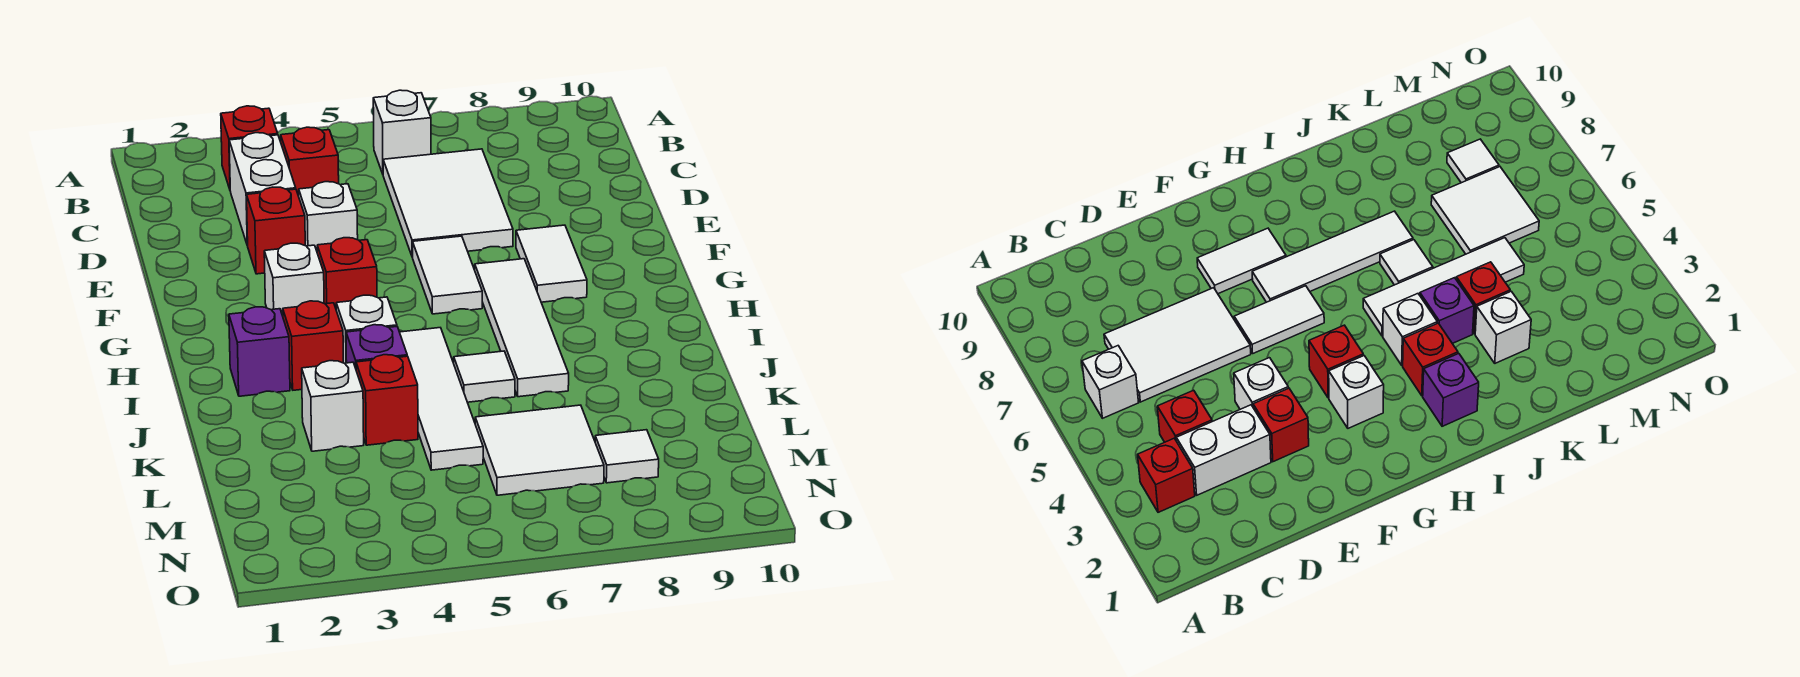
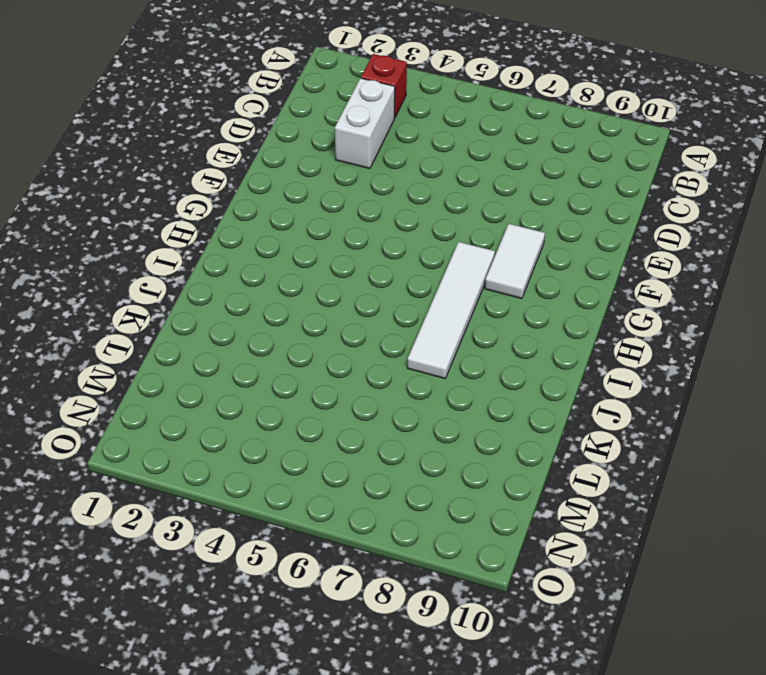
none -> white 1x1 brick [373,90,431,174]
none -> red 1x1 brick [281,127,339,196]
none -> white 2x3 tile [383,149,513,257]

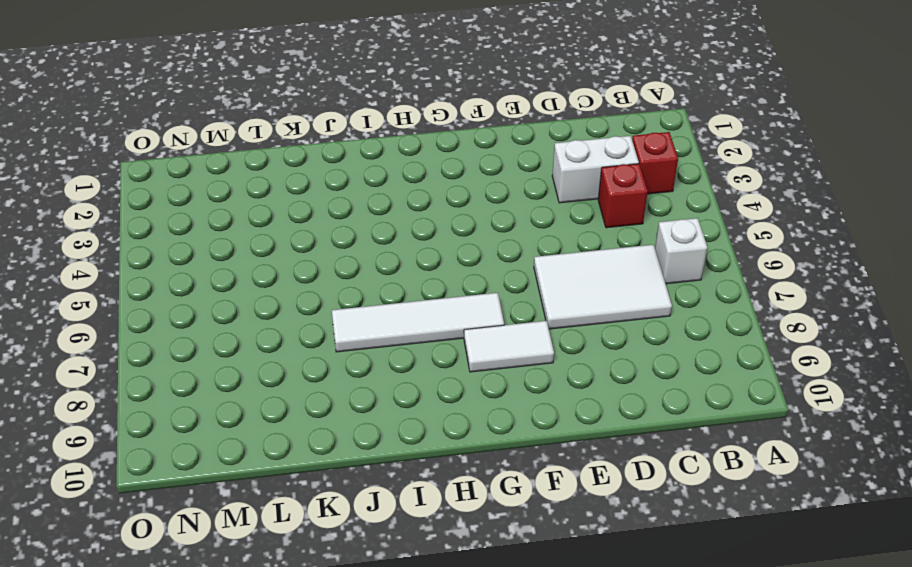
none -> red 1x1 brick [247,187,305,274]
none -> white 1x1 brick [299,182,358,251]
none -> white 1x2 tile [413,236,482,314]

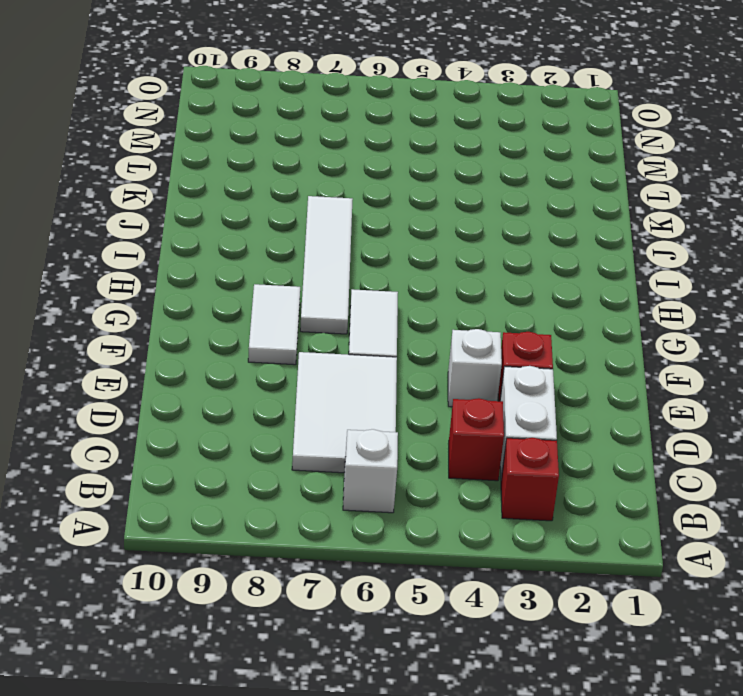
none -> white 1x1 brick [264,243,324,316]
none -> red 1x1 brick [317,238,377,308]
none -> purple 1x1 brick [229,307,290,396]

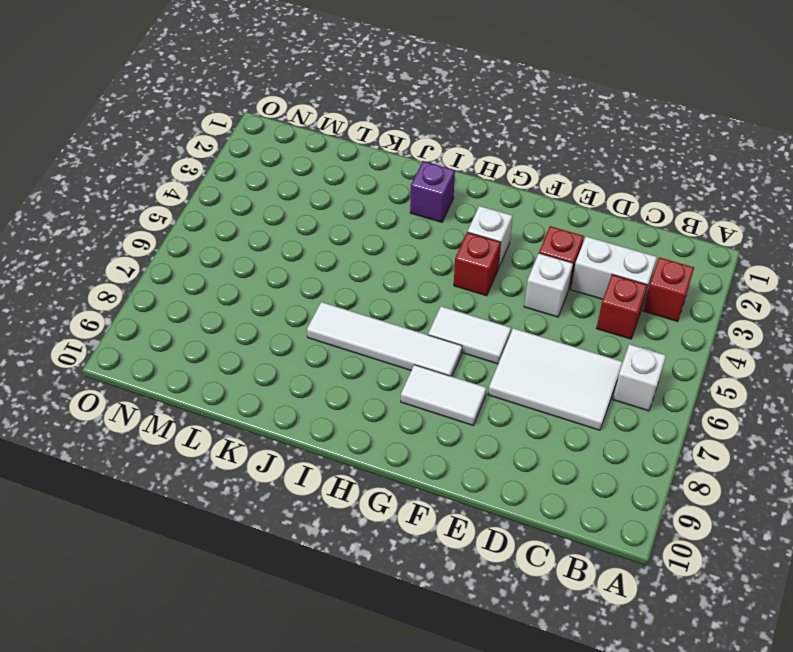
none -> red 1x1 brick [283,301,343,390]
none -> white 1x1 brick [336,295,397,363]
none -> white 1x4 tile [400,328,483,470]

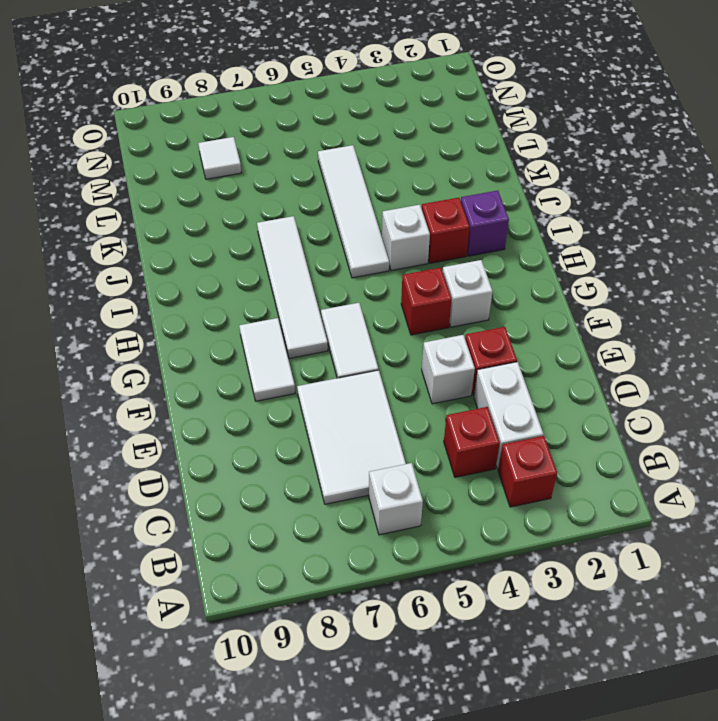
none -> purple 1x1 brick [346,325,407,368]
none -> white 1x1 tile [454,351,515,402]
none -> white 1x1 brick [302,361,364,451]

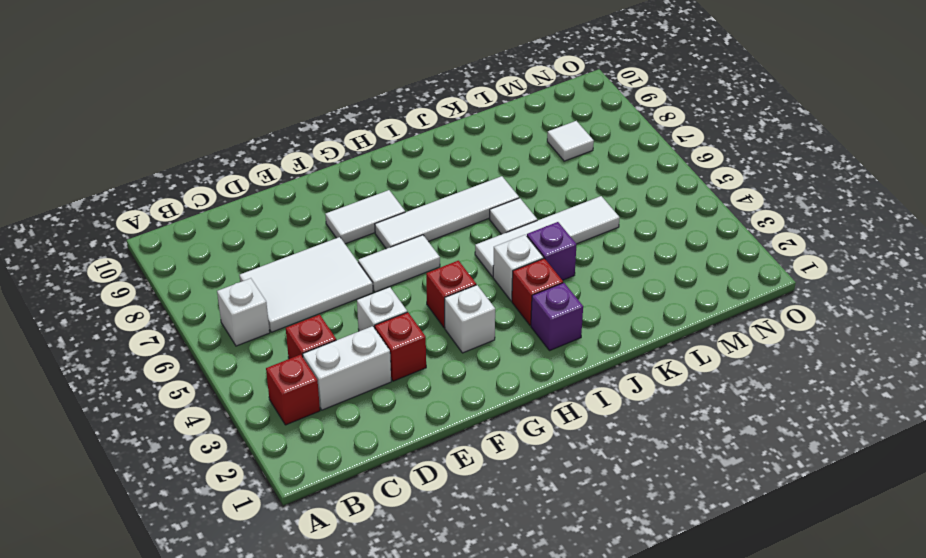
none -> white 1x1 brick [302,361,364,451]
none -> red 1x1 brick [356,355,418,445]
none -> white 2x2 tile [475,405,604,495]

